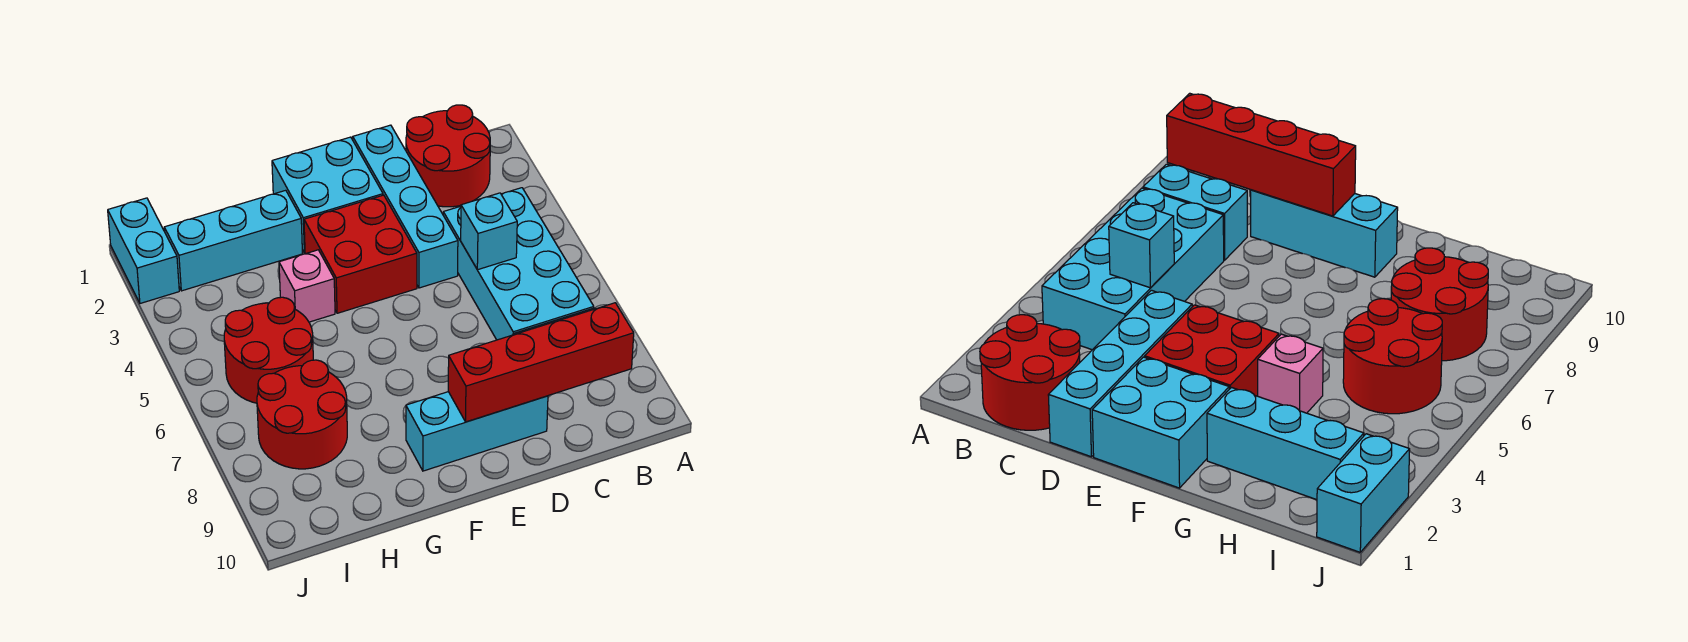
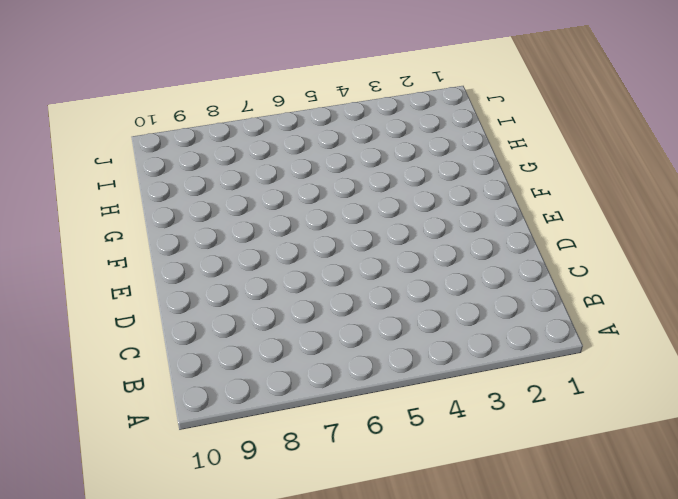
none -> red 2x2 round brick [406,105,490,207]
none -> cyan 2x4 brick [443,188,594,340]
none -> cyan 1x2 brick [1143,164,1247,260]

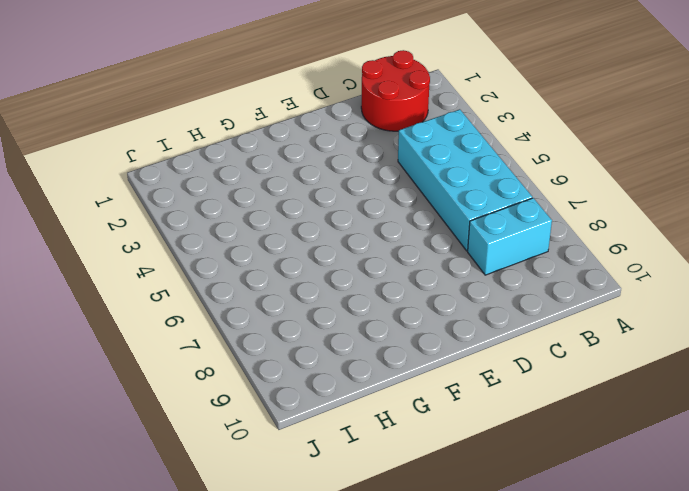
none -> cyan 1x4 brick [353,125,458,288]
none -> cyan 1x3 brick [406,392,548,471]
none -> cyan 2x2 brick [272,137,383,253]

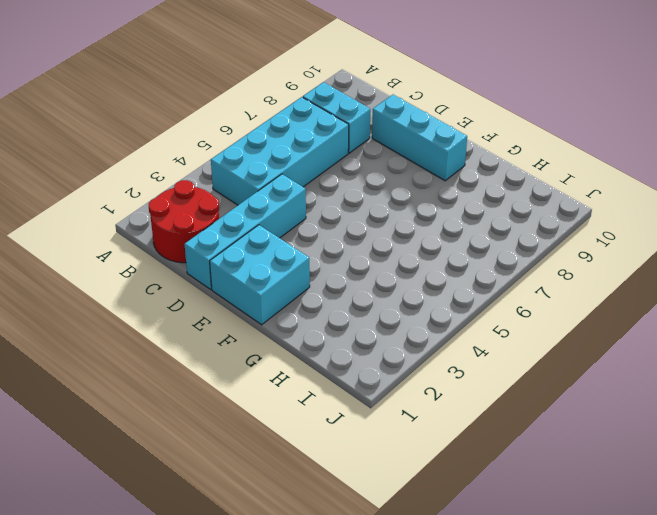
none -> red 2x2 brick [304,195,417,313]
none -> cyan 1x3 brick [164,190,302,291]
none -> pink 1x1 brick [279,250,335,322]

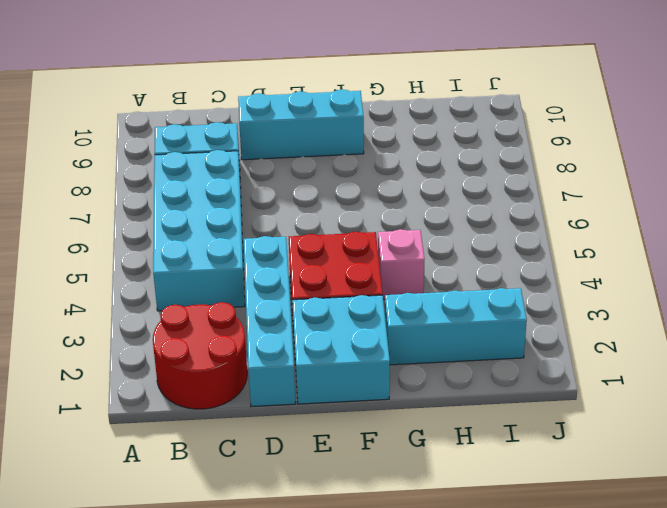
none -> red 2x2 round brick [224,297,313,403]
none -> red 2x2 round brick [257,360,347,469]
none -> cyan 1x2 brick [108,198,179,303]

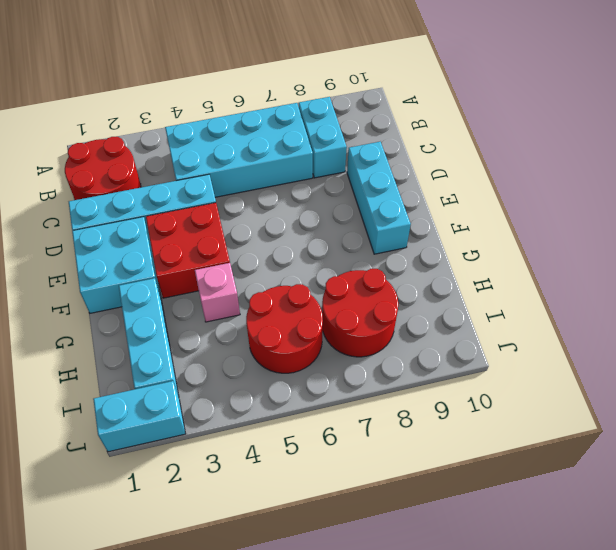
none -> red 1x4 brick [448,303,634,422]
none -> cyan 1x1 brick [461,193,517,270]

